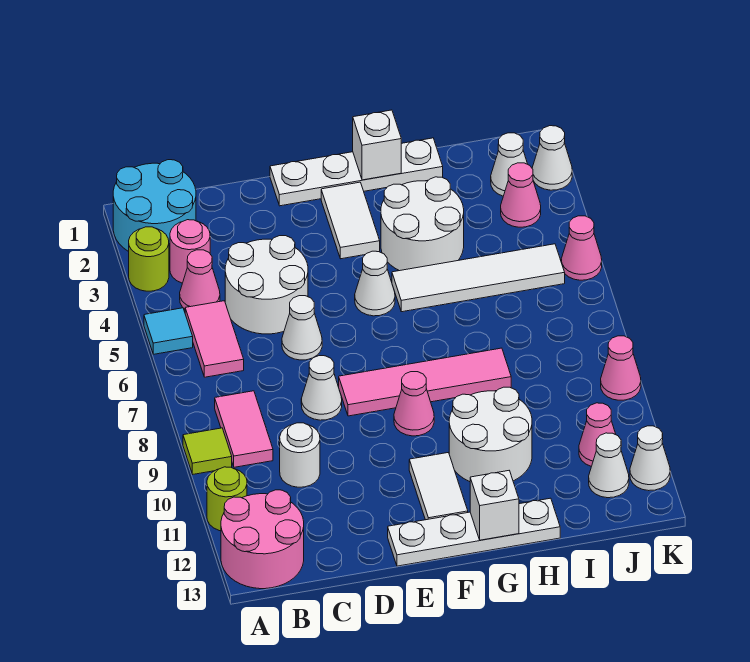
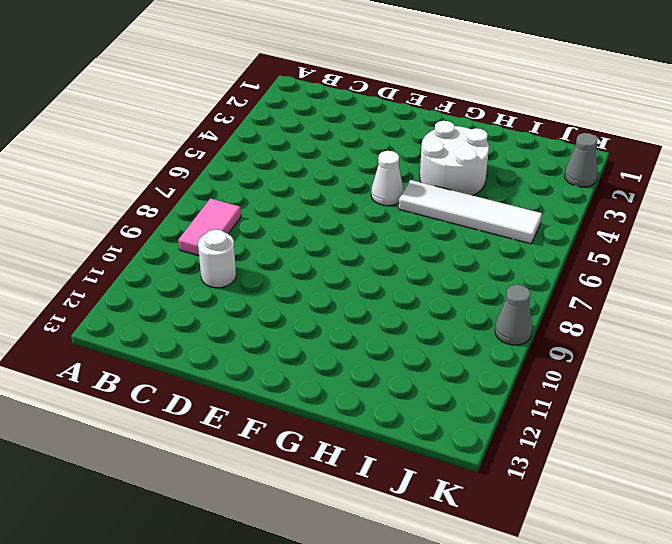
grey 1x1 cone [565,133,598,187] -> white 1x1 cone [532,126,572,190]
grey 1x1 cone [495,285,533,345] -> pink 1x1 cone [601,336,641,400]
none -> cyan 2x2 round brick [113,160,196,256]
none -> lime 1x1 round brick [129,227,169,291]
none -> cyan 1x1 tile [144,308,193,354]
none -> lime 1x1 tile [183,428,232,474]

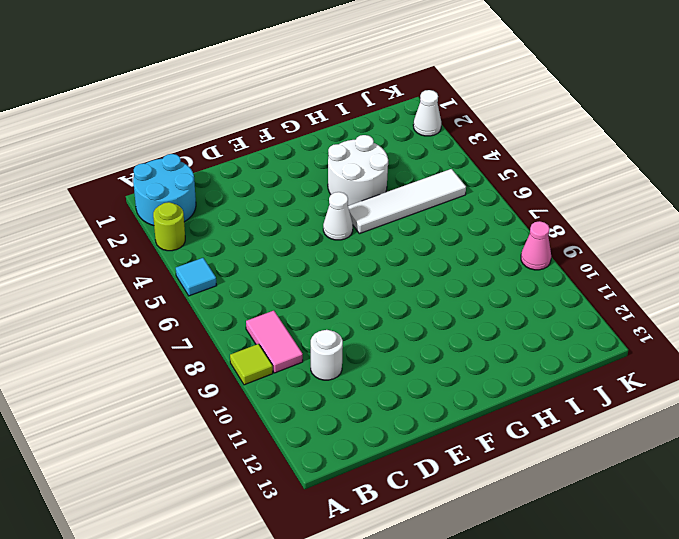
none -> lime 1x1 round brick [207,467,247,531]
none -> pink 2x2 round brick [221,490,304,589]
none -> pink 1x1 round brick [170,220,210,283]
none -> pink 1x1 cone [180,250,220,309]

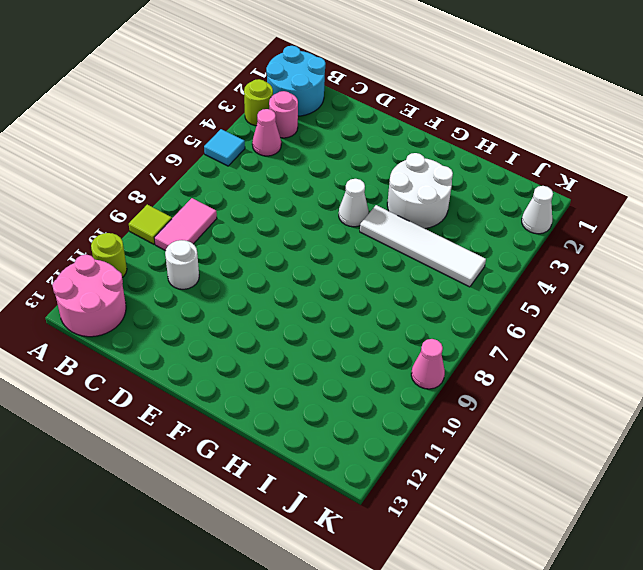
none -> pink 1x2 tile [185,301,244,377]
none -> white 2x2 round brick [225,236,308,334]
none -> white 1x1 cone [282,296,322,360]
none -> white 1x1 cone [301,356,342,420]

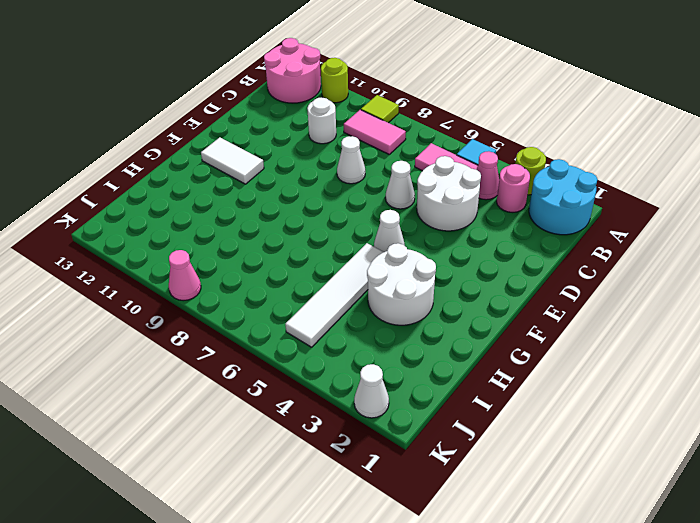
none -> white 1x4 plate [270,138,443,206]
none -> pink 1x4 tile [339,348,511,416]
none -> white 1x4 plate [388,498,560,566]
none -> white 1x2 tile [321,182,380,259]

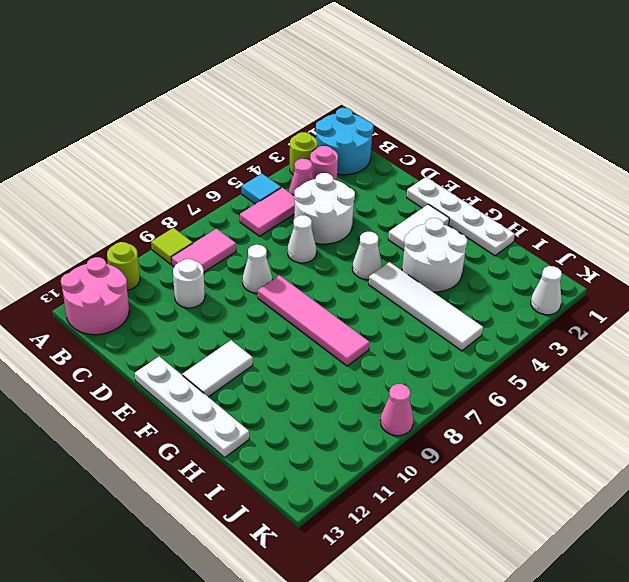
none -> pink 1x1 cone [394,372,434,436]
none -> white 2x2 round brick [449,387,532,482]
none -> white 1x1 cone [491,133,527,196]
none -> pink 1x1 cone [501,163,541,227]

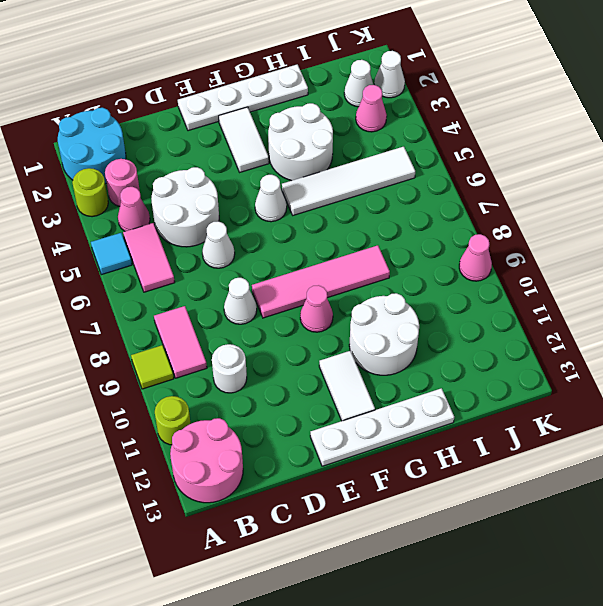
none -> pink 1x1 cone [579,403,616,467]
none -> white 1x1 cone [589,433,629,498]
none -> pink 1x1 cone [561,216,602,280]
none -> white 1x1 cone [630,426,670,491]

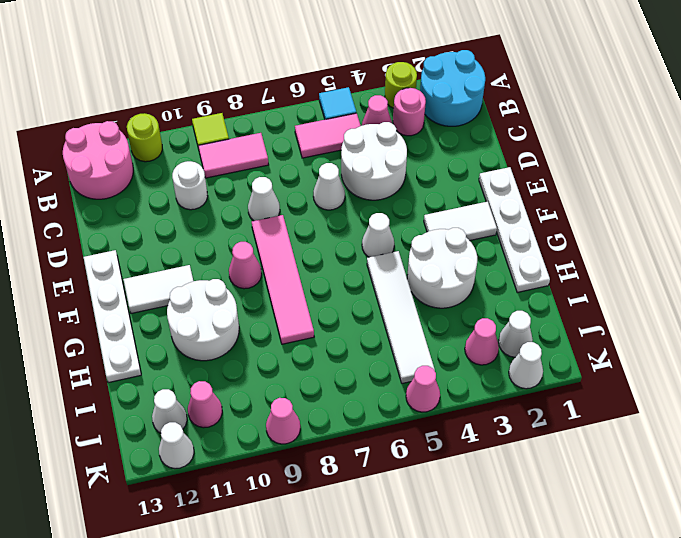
none -> white 1x1 brick [353,110,401,180]
none -> white 1x1 brick [470,471,519,540]

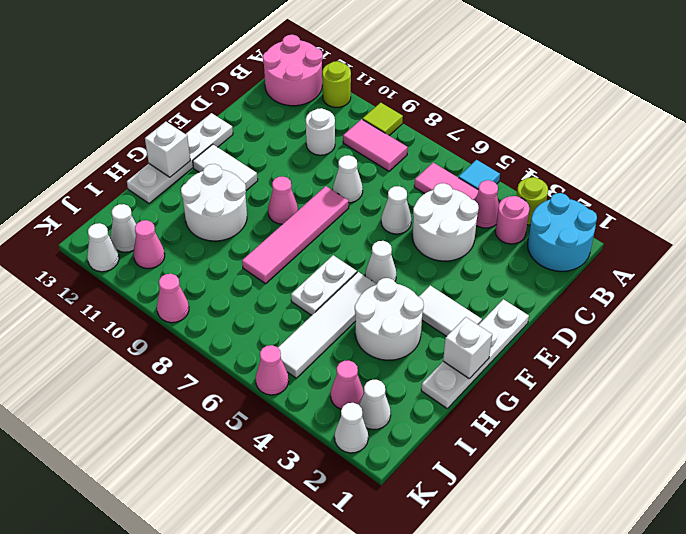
white 1x2 plate [291,255,357,315] -> none

